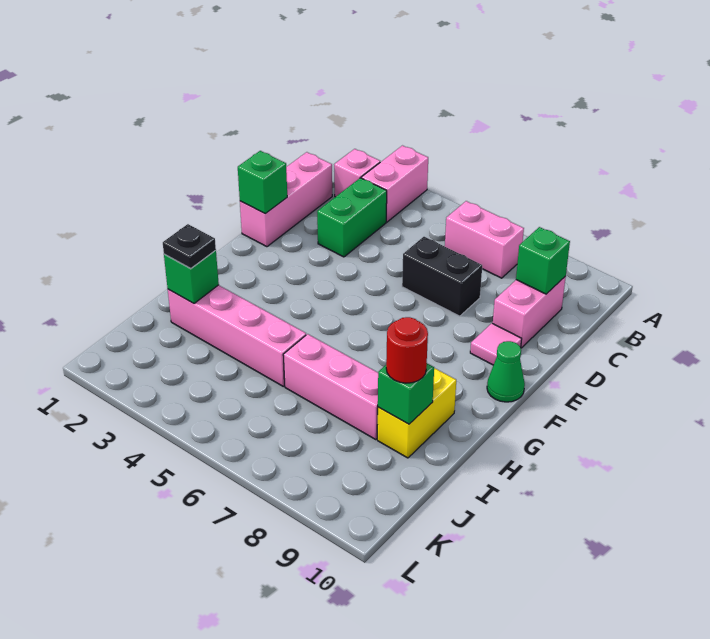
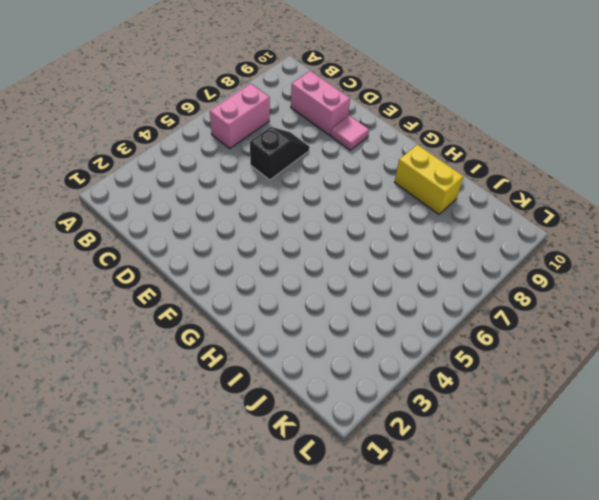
black 1x2 slope [250,127,310,180] -> black 1x2 brick [402,237,482,316]
none -> pink 1x2 brick [361,146,428,222]
none -> pink 1x1 brick [334,149,380,197]
none -> pink 1x3 brick [240,152,332,247]

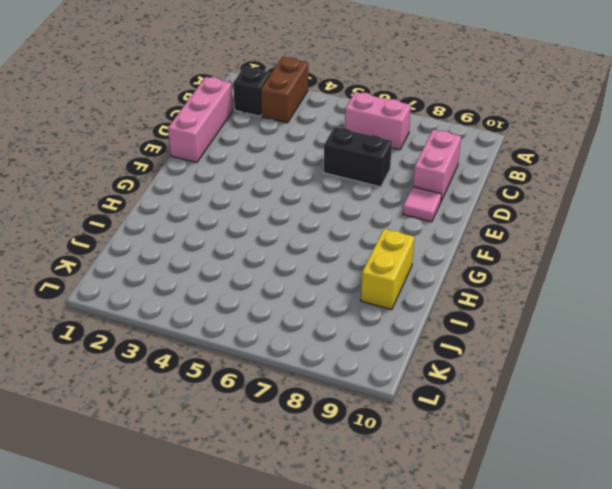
brown 1x2 brick [261,57,308,123] -> pink 1x2 brick [361,146,428,222]
black 1x1 brick [233,67,270,116] -> pink 1x1 brick [334,149,380,197]
none -> green 1x2 brick [317,178,387,257]
none -> green 1x1 cone [487,341,525,402]
none -> pink 1x4 brick [168,285,306,386]

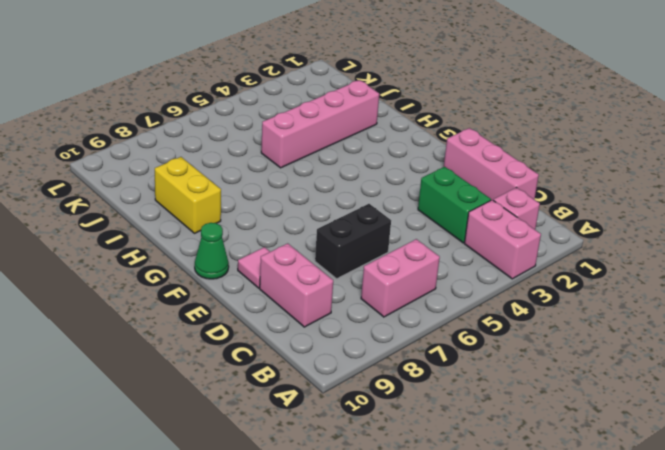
none -> pink 1x3 brick [283,334,378,439]
none -> green 1x1 brick [516,227,570,294]
none -> green 1x1 brick [238,151,287,214]

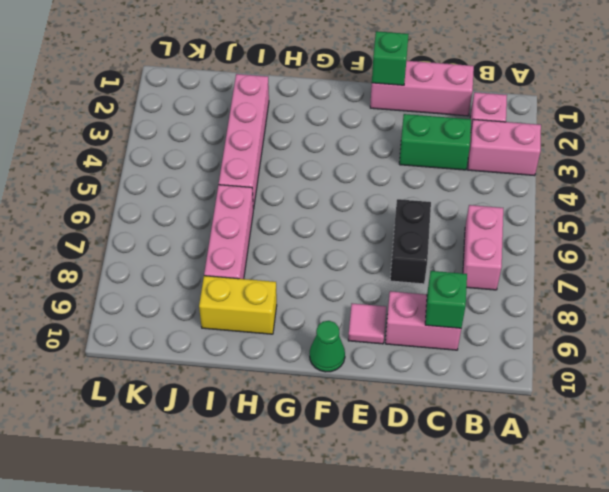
none -> green 1x1 brick [164,250,219,303]
none -> green 1x1 brick [378,364,434,424]
none -> black 1x1 plate [163,224,216,269]

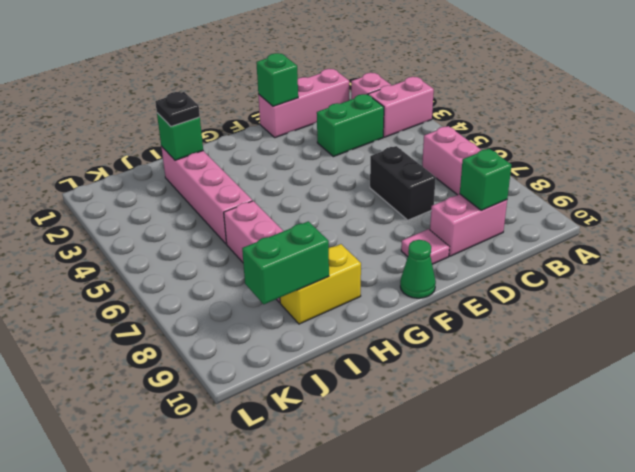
green 1x2 brick [242,221,329,304] -> green 1x1 brick [378,364,434,424]
none -> red 1x1 round brick [386,317,428,383]

